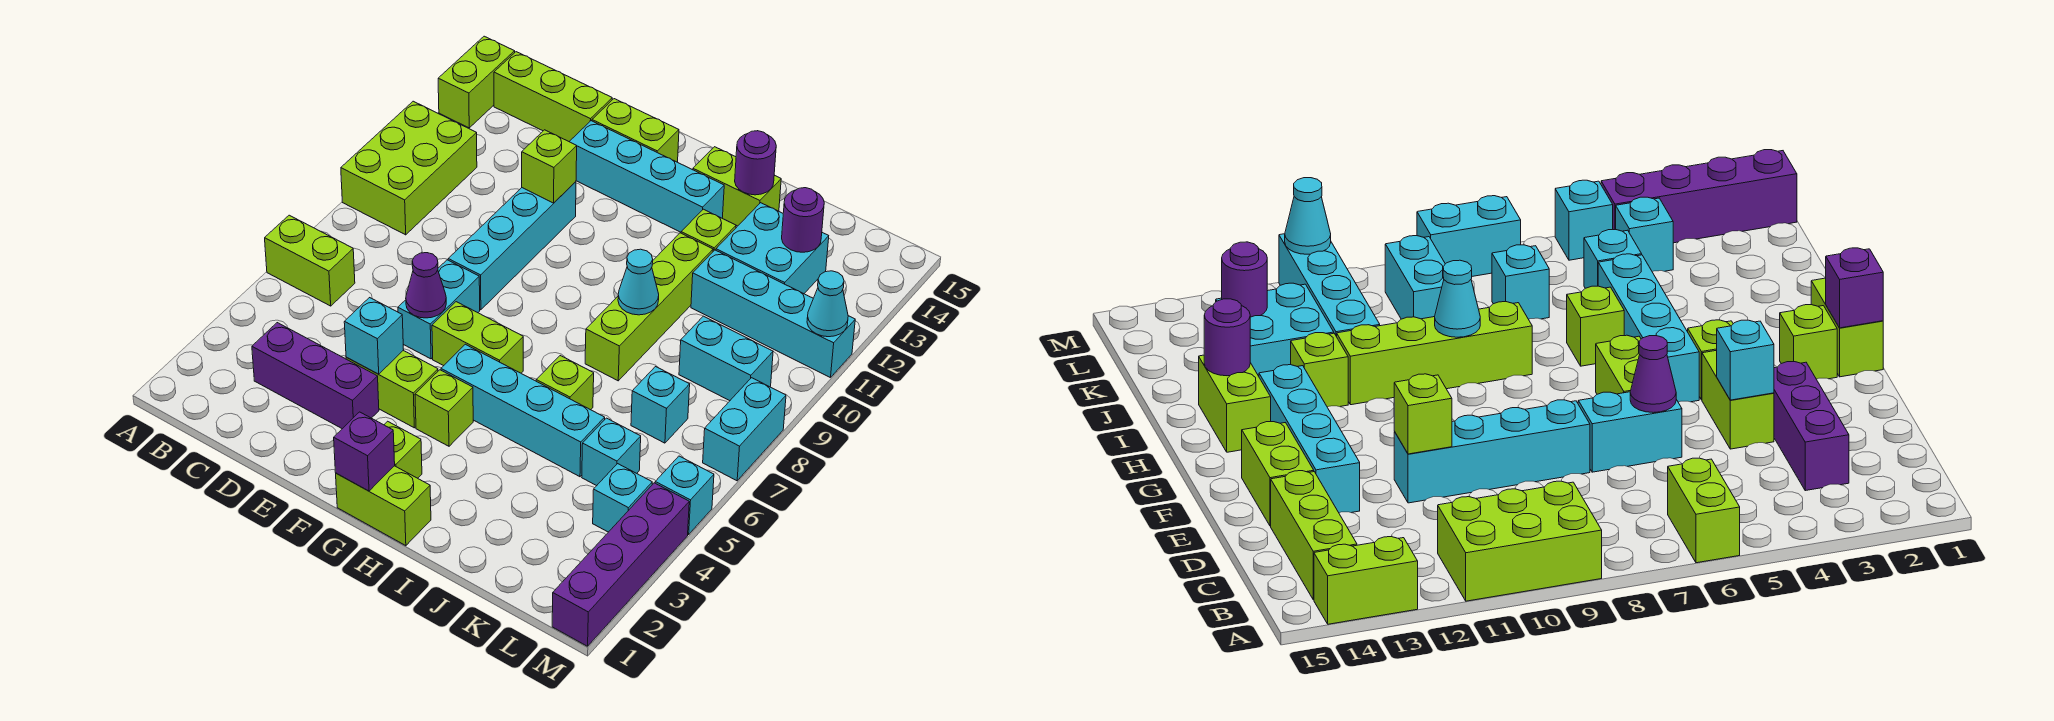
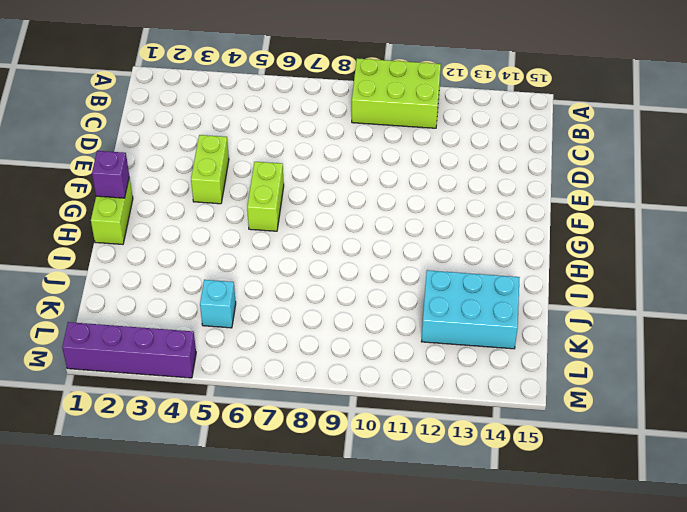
cyan 2x3 brick [421,270,520,349] -> cyan 2x2 brick [716,203,829,294]
none -> lime 1x2 brick [265,215,355,306]
none -> lime 1x2 brick [438,36,515,128]
none -> lime 1x3 brick [494,52,612,141]
none -> purple 1x3 brick [252,323,379,429]

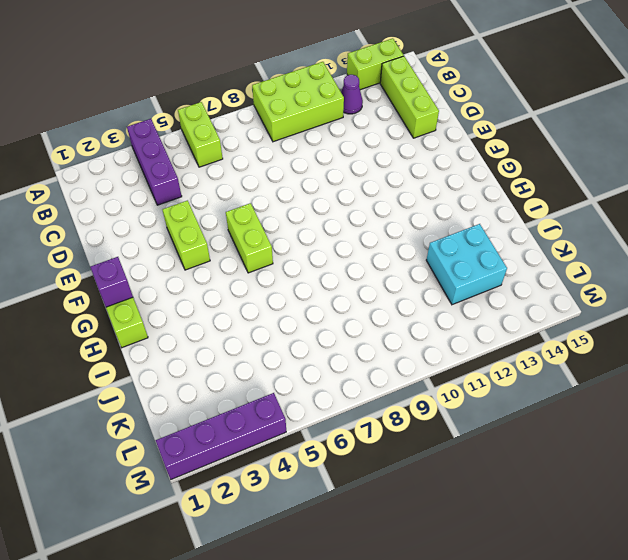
purple 1x3 brick [127,119,182,205] -> purple 1x3 brick moved to [252,323,379,429]
purple 1x1 cone [341,75,363,114] -> purple 1x1 cone moved to [406,253,446,318]
none -> cyan 1x2 brick [398,260,480,359]
none -> cyan 1x4 brick [448,182,576,310]
none -> cyan 1x4 brick [569,121,724,232]
none -> lime 1x2 brick [592,99,679,162]

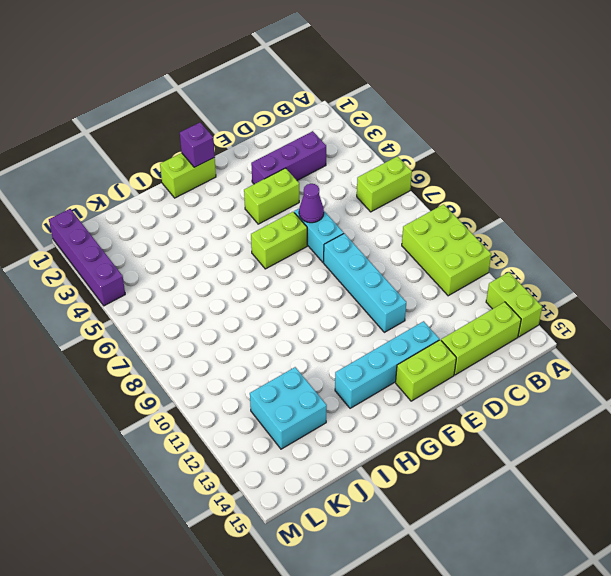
none -> lime 1x1 brick [384,421,422,478]
none -> lime 1x1 brick [415,370,473,446]
none -> cyan 1x4 brick [441,344,605,477]
none -> lime 1x2 brick [693,147,781,226]

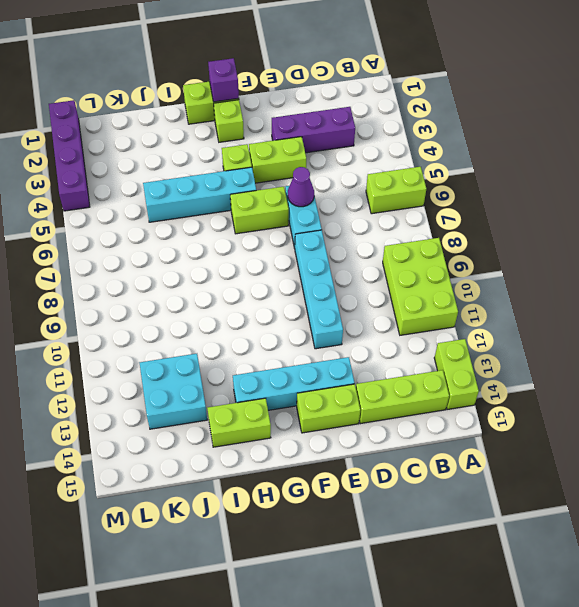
none -> lime 1x1 brick [536,356,594,410]
none -> lime 1x4 brick [585,233,713,381]
none -> lime 1x1 brick [681,209,736,251]
none -> cyan 1x4 brick [691,250,855,378]

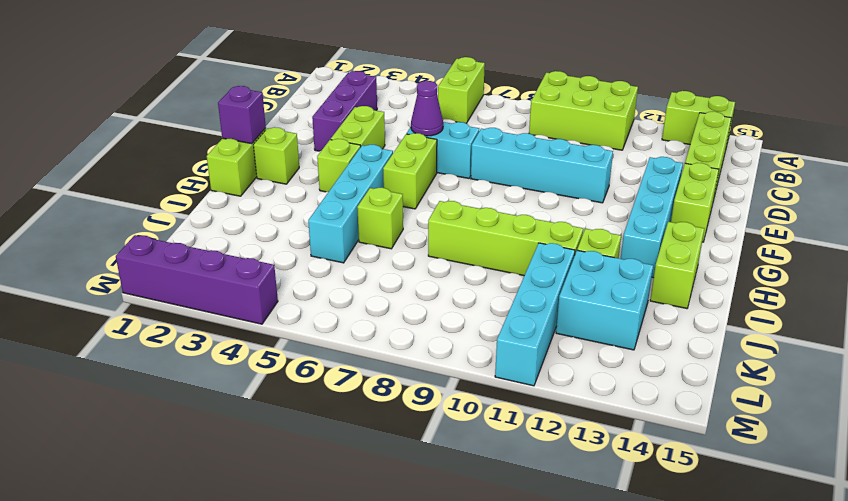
none -> cyan 1x1 brick [582,418,641,486]
none -> cyan 1x1 brick [631,367,690,443]
none -> cyan 1x2 brick [679,316,773,401]
none -> cyan 1x1 brick [593,464,652,532]

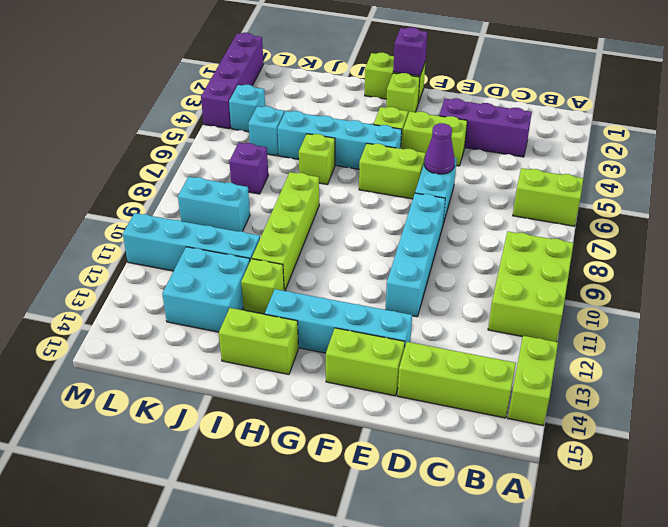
purple 1x1 brick [229,143,268,194] -> cyan 1x1 brick [631,367,690,443]
none -> cyan 1x1 brick [655,456,714,534]
none -> cyan 1x2 brick [703,378,786,481]
none -> cyan 1x1 brick [344,298,403,374]
none -> lime 1x1 brick [522,130,577,203]

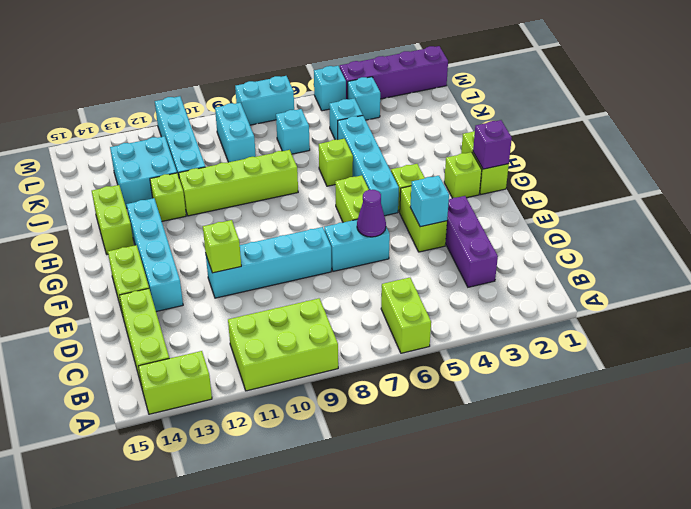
none -> cyan 1x1 cone [618,249,659,315]
none -> purple 1x1 round brick [735,131,776,195]
none -> purple 1x1 round brick [782,188,824,252]
none -> cyan 1x1 cone [807,271,848,337]

